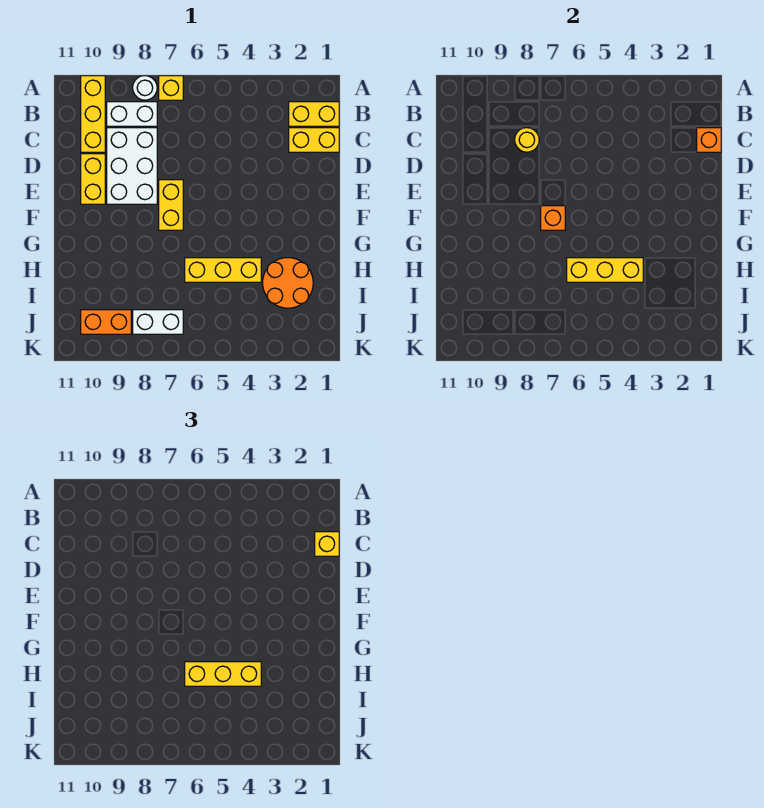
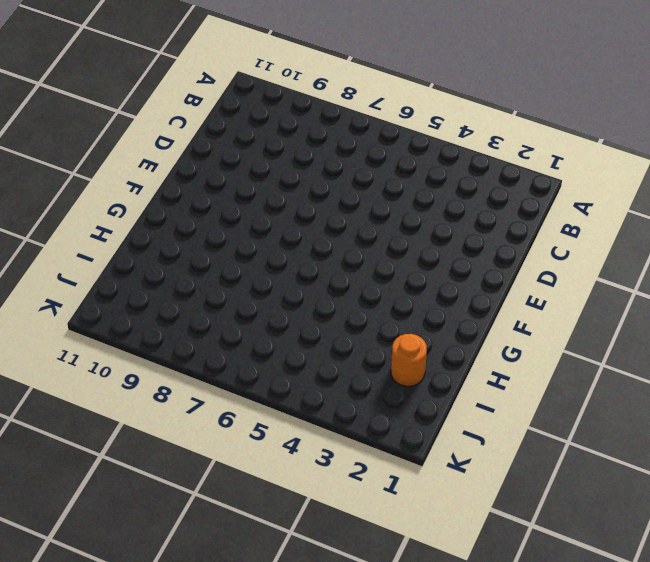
orange 1x1 round brick [391,334,427,386] -> orange 2x2 round brick [263,258,313,308]
none -> yellow 1x1 brick [159,76,183,100]
none -> white 1x1 round brick [133,76,157,100]
none -> yellow 1x3 brick [81,76,105,152]

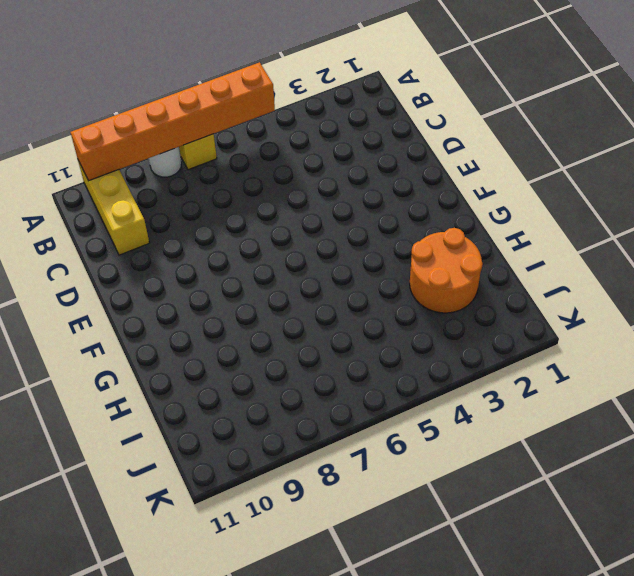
orange 1x6 brick [70,62,275,181] -> none
none -> yellow 1x2 brick [289,102,339,126]
none -> white 1x2 brick [107,102,157,126]
none -> yellow 1x2 brick [289,128,339,152]

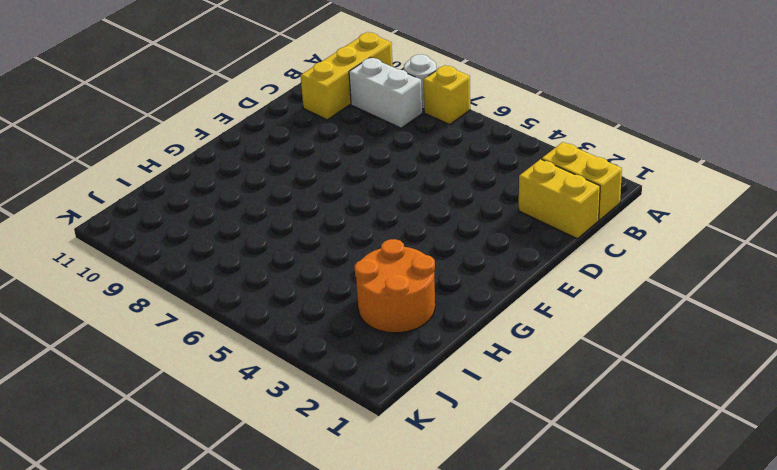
none -> white 2x3 brick [107,128,157,204]
none -> yellow 1x2 brick [81,154,105,204]
none -> yellow 1x2 brick [159,180,183,230]

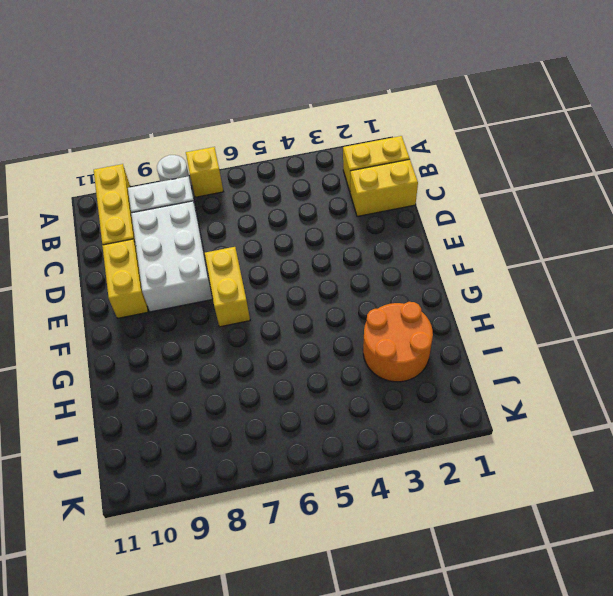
none -> yellow 1x3 brick [185,258,261,282]
none -> white 1x2 brick [133,310,183,334]
none -> orange 1x2 brick [81,310,131,334]

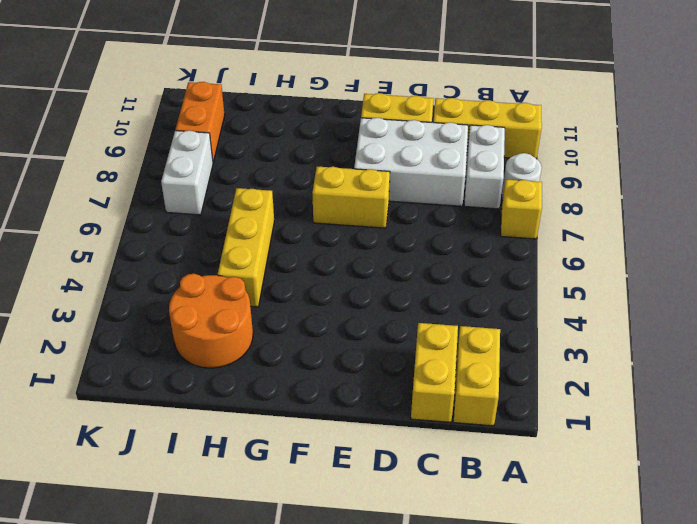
none -> orange 1x1 brick [697,128,721,152]
none -> yellow 1x1 round brick [515,128,539,152]
none -> orange 1x1 brick [541,206,565,230]

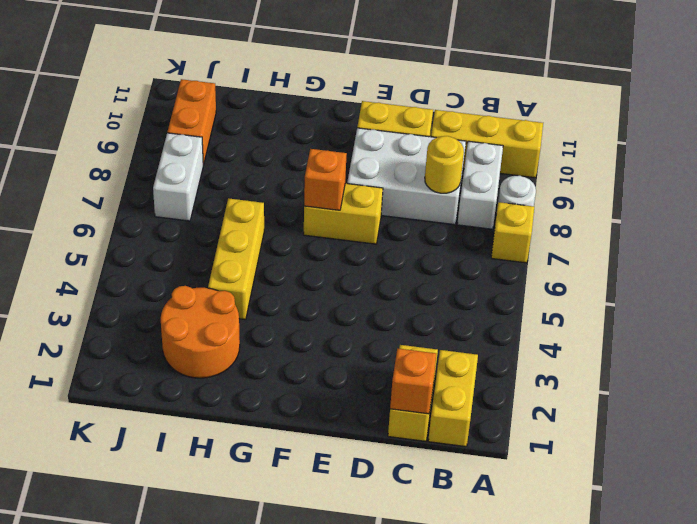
none -> yellow 1x3 brick [567,258,643,282]
none -> yellow 1x1 brick [315,532,339,556]
none -> yellow 1x3 brick [185,662,261,686]

